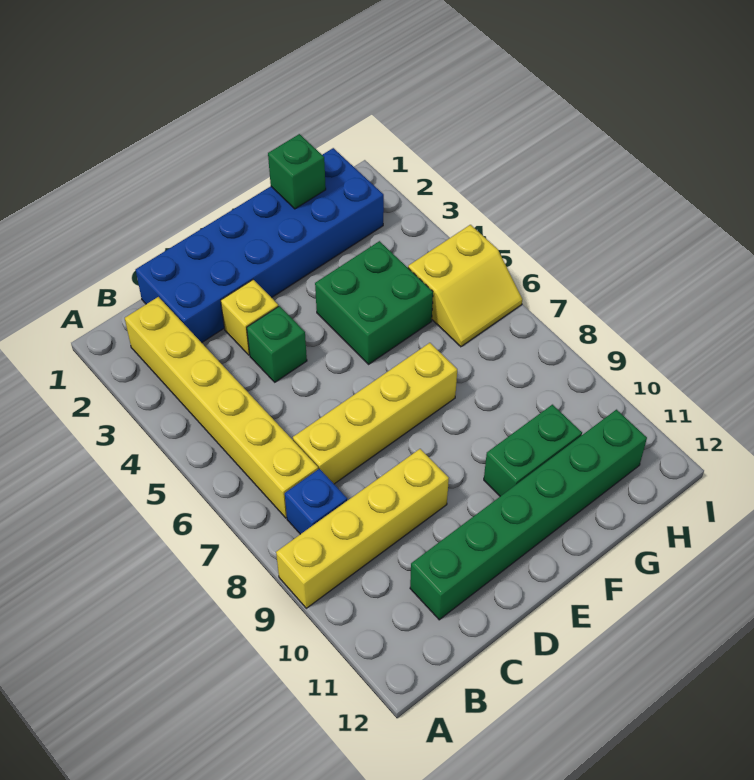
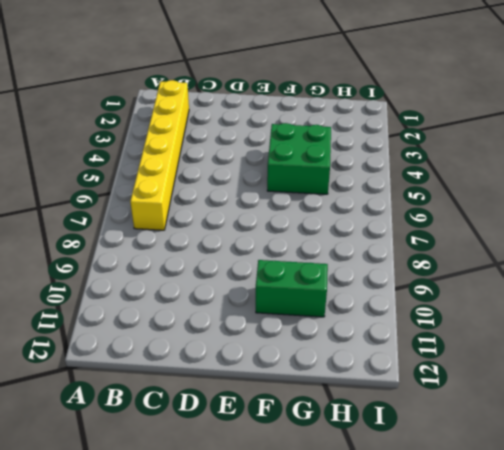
none -> yellow 1x4 brick [276,449,449,608]
none -> blue 1x1 brick [285,469,347,534]
none -> blue 2x6 brick [136,148,384,343]

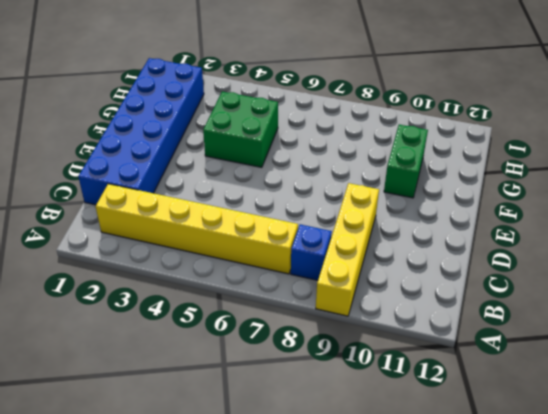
none -> yellow 1x4 brick [293,343,457,484]
none -> green 1x6 brick [410,410,647,620]
none -> yellow 1x1 brick [221,280,278,355]

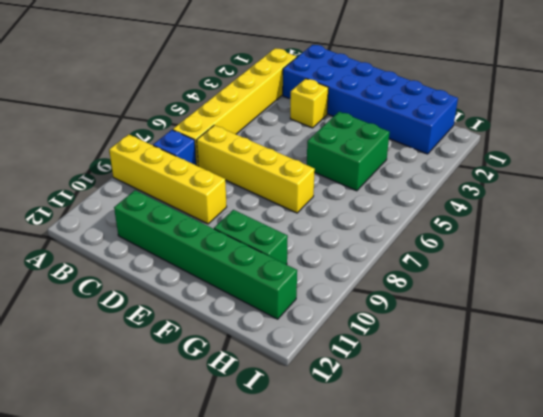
none -> green 1x1 brick [247,306,307,382]
none -> yellow 2x2 slope [408,225,522,347]
none -> green 1x1 brick [268,134,326,209]

